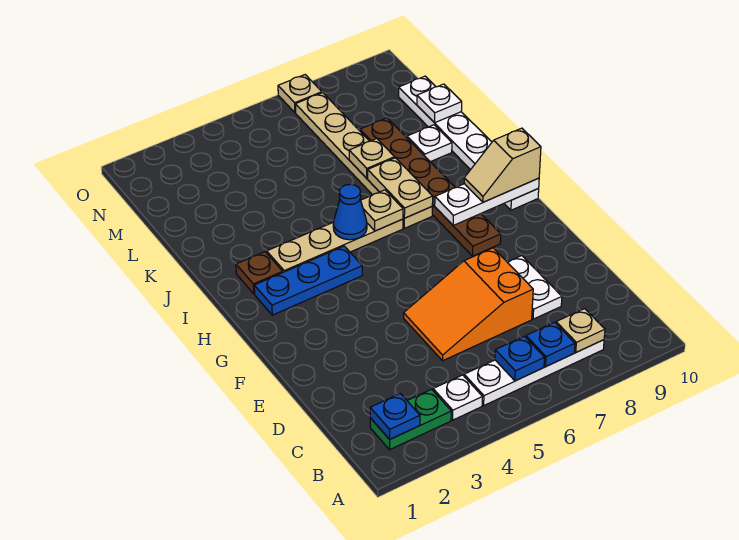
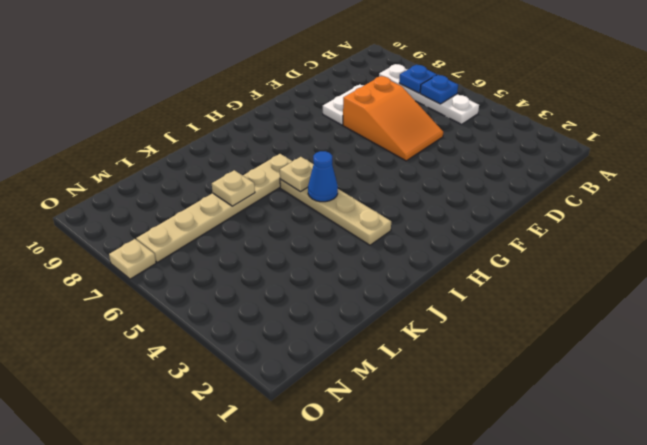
none -> green 1x2 plate [370,389,451,450]
none -> white 1x1 plate [433,375,482,420]
none -> brown 1x6 plate [360,118,501,256]

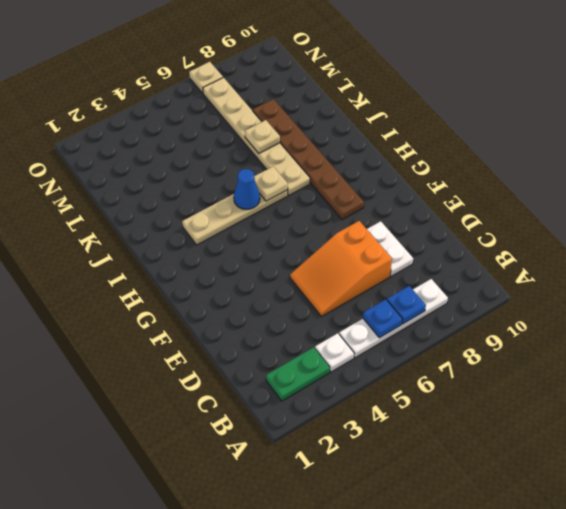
none -> blue 1x3 plate [254,246,362,315]
none -> white 1x6 plate [399,76,539,210]
none -> brown 1x1 plate [236,252,283,294]

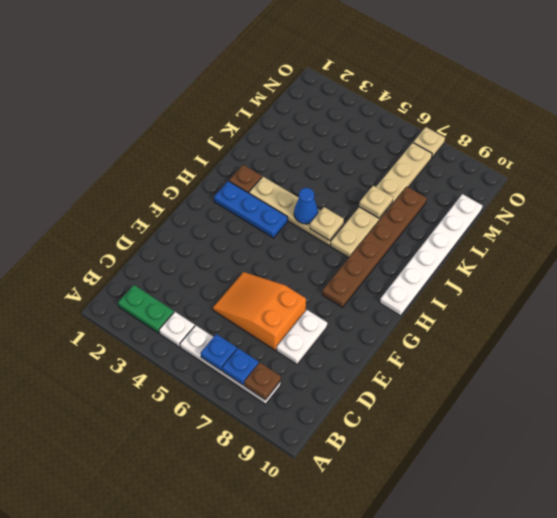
brown 1x1 plate [244,363,281,400] -> tan 1x1 plate [556,309,605,352]
none -> white 1x1 plate [407,125,452,162]
none -> blue 1x1 plate [370,393,420,439]
none -> white 1x3 plate [435,178,539,225]

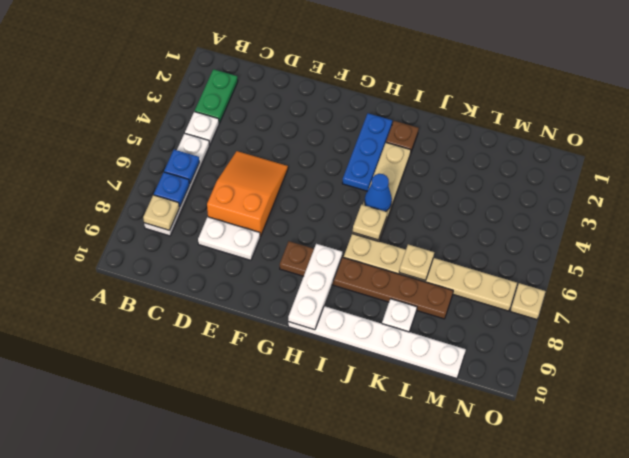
none -> blue 1x1 plate [370,393,420,439]
none -> tan 1x2 plate [368,158,433,218]
none -> white 1x1 plate [417,84,462,123]

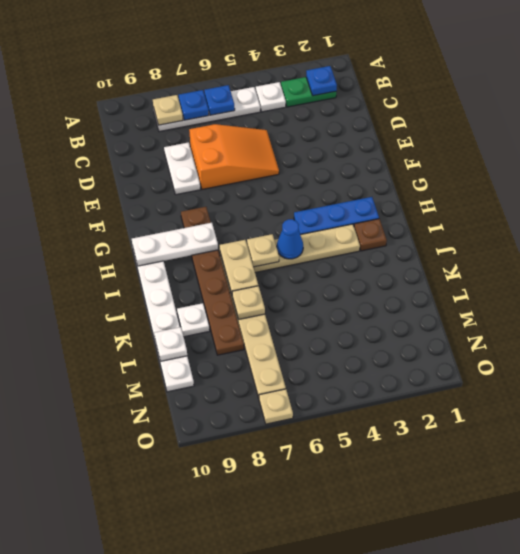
none -> tan 1x2 slope [464,128,541,202]

